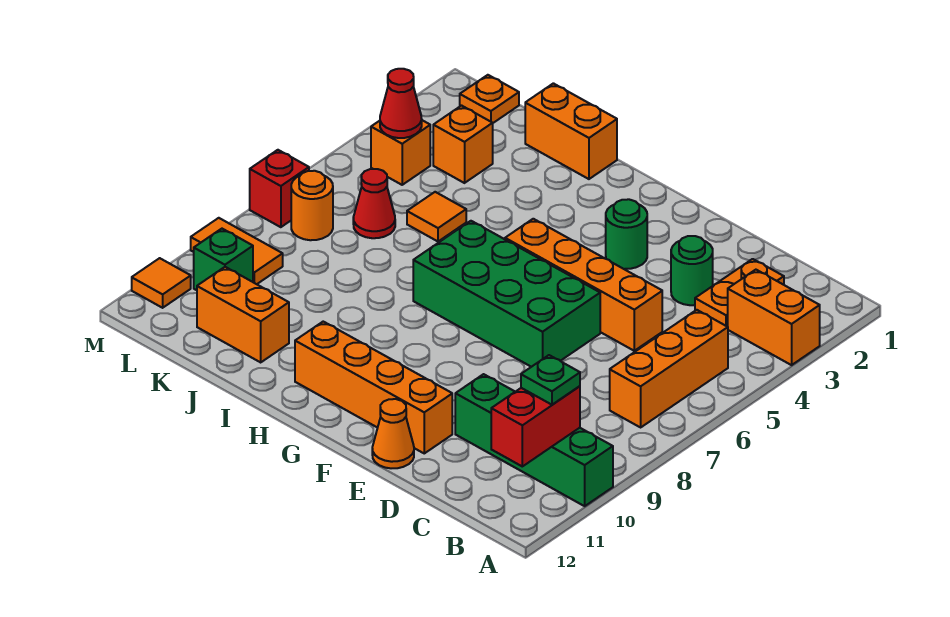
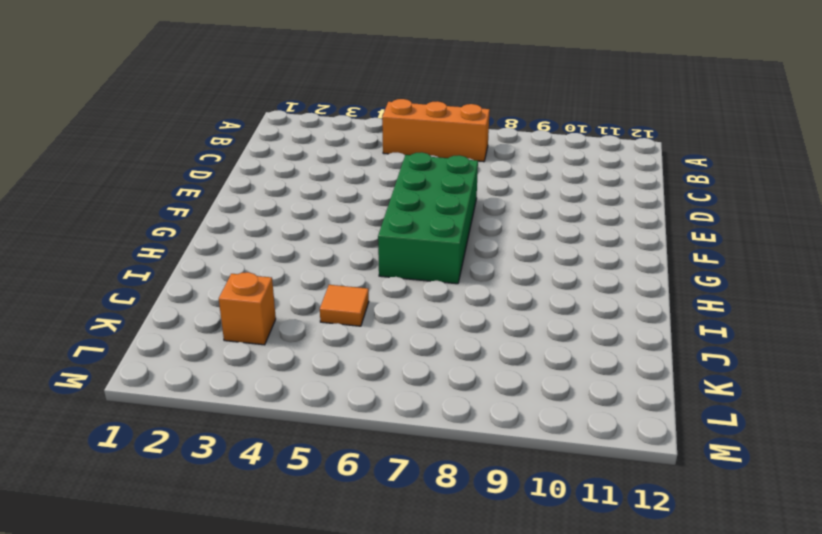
none -> orange 1x2 brick [728,270,820,365]
none -> green 1x4 brick [455,374,613,506]
none -> orange 1x2 plate [695,259,784,327]

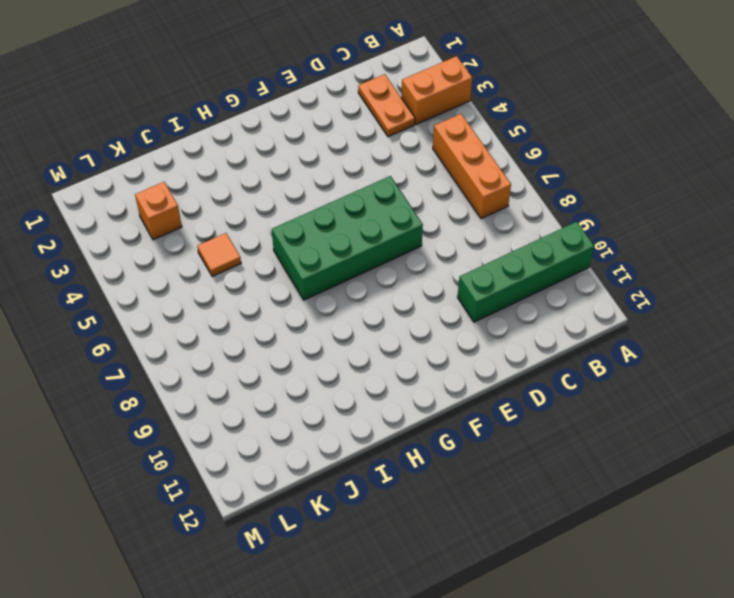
none -> green 1x1 round brick [671,236,713,305]
none -> orange 1x4 brick [505,219,662,351]
none -> orange 1x4 brick [295,322,452,453]

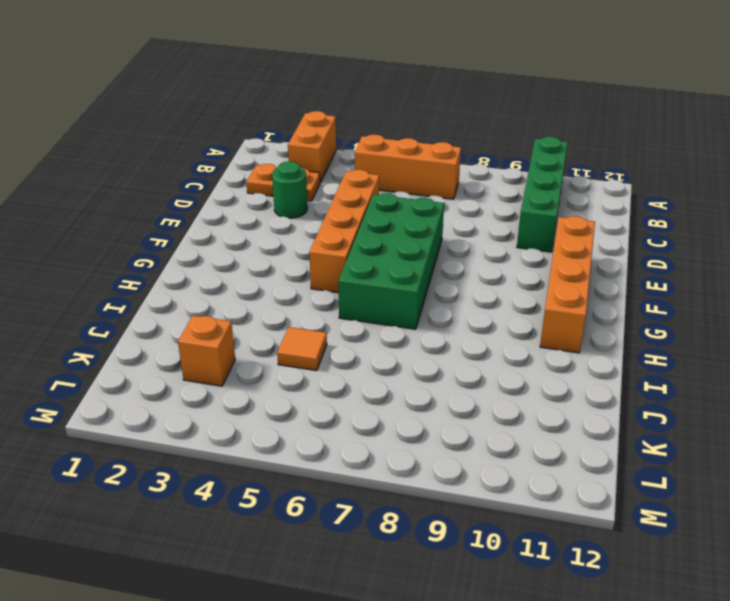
none -> orange 1x1 cone [372,399,414,468]
none -> green 1x1 round brick [606,199,647,269]
none -> orange 1x2 brick [525,83,617,179]

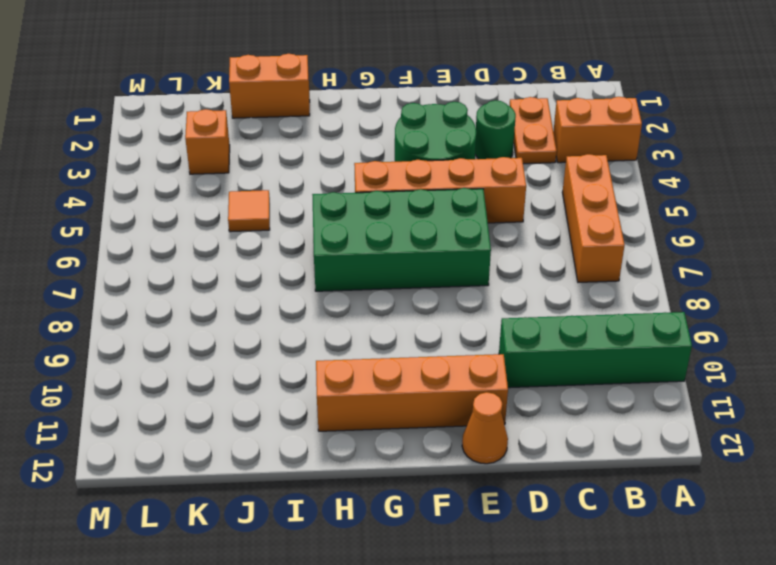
green 2x2 round brick [395,102,476,162] -> green 1x1 round brick [606,199,647,269]
none -> orange 1x2 brick [197,267,289,362]
none -> red 1x1 cone [353,169,395,238]
none -> orange 1x1 plate [460,75,519,123]

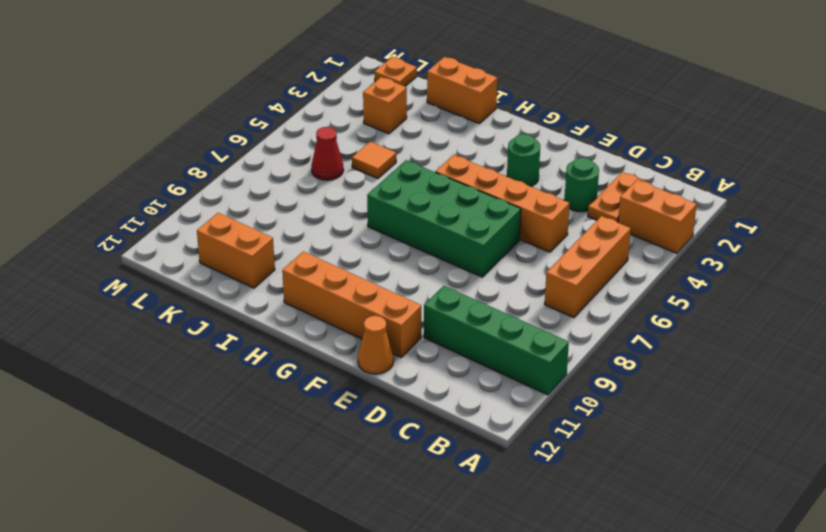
none -> orange 1x1 brick [371,120,430,185]
none -> orange 1x1 round brick [291,171,333,240]
none -> orange 1x2 tile [191,218,283,284]

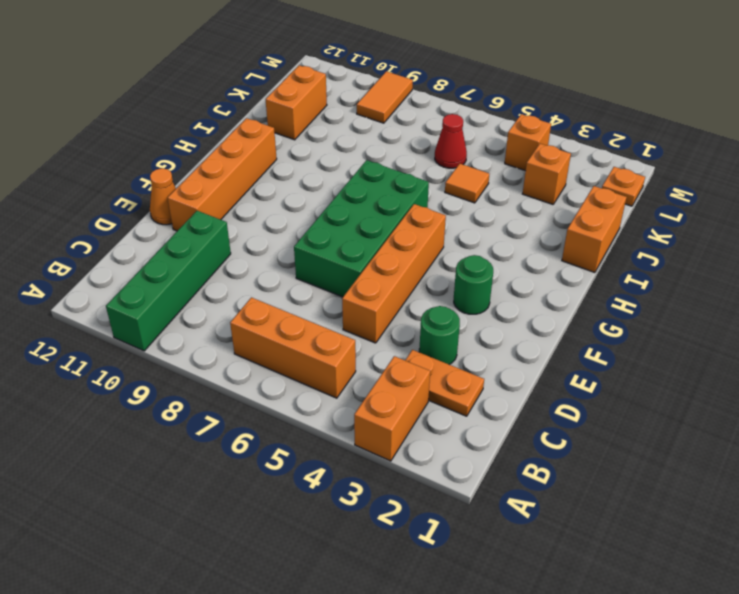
none -> orange 1x1 round brick [291,171,333,240]
none -> green 1x1 brick [194,229,253,290]
none -> red 1x1 brick [250,150,309,227]

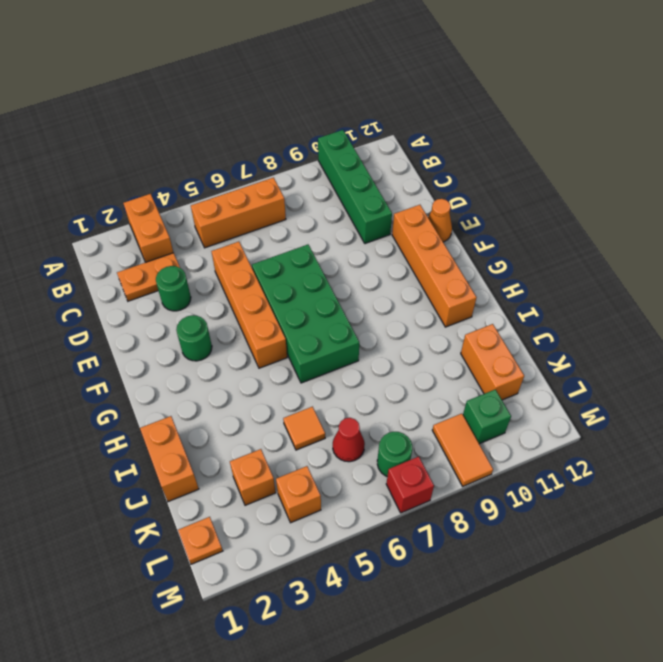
green 1x1 round brick [377,432,412,476] -> orange 1x1 round brick [291,171,333,240]
none -> orange 1x1 tile [132,258,191,308]
none -> red 1x2 brick [491,386,580,466]
none -> red 1x1 cone [380,69,422,138]

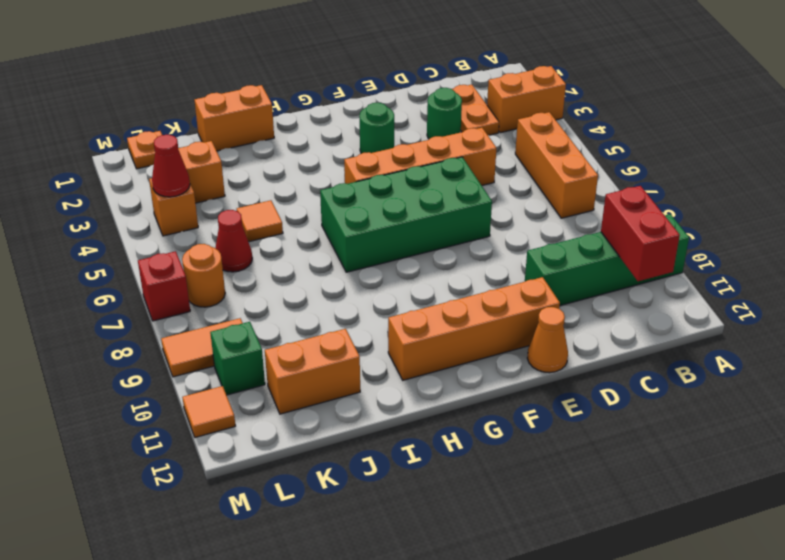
none -> green 1x1 plate [521,355,580,405]

